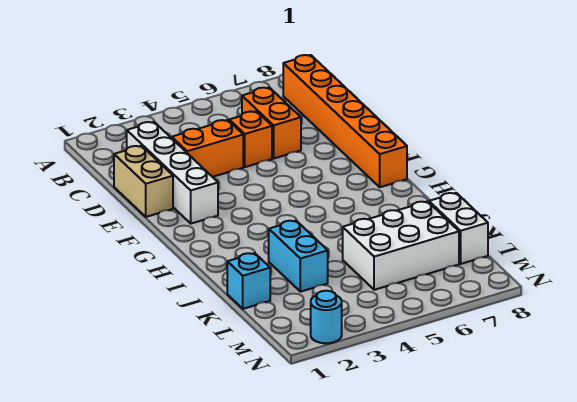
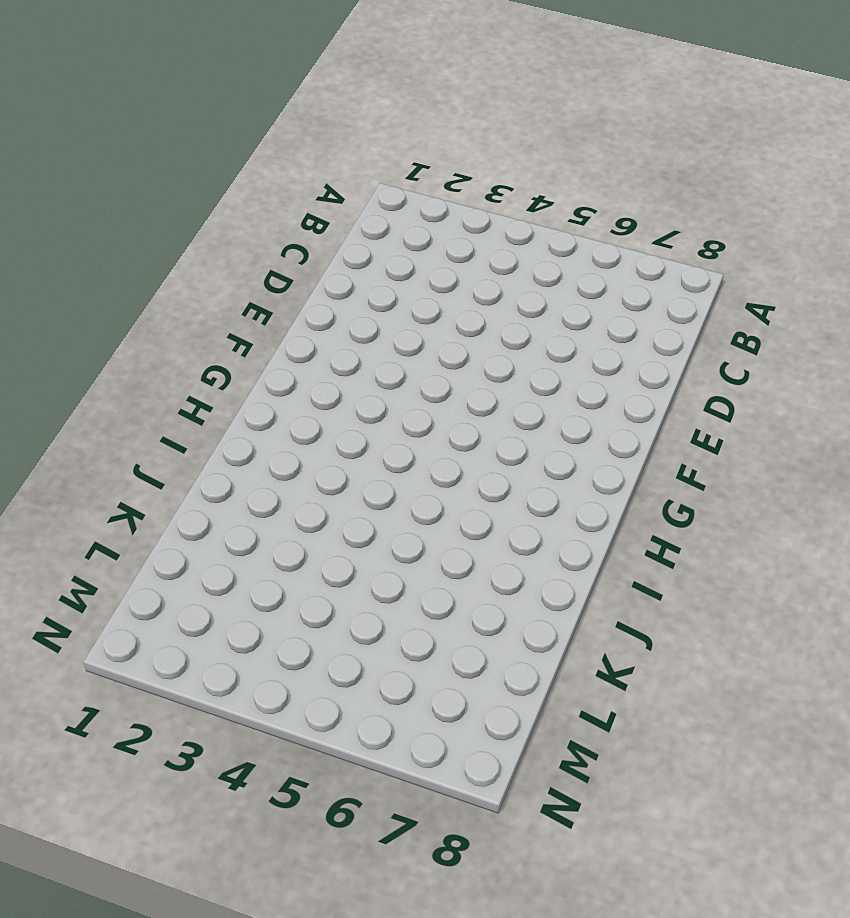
none -> orange 1x6 brick [283,55,407,187]
none -> white 1x4 brick [127,122,218,224]

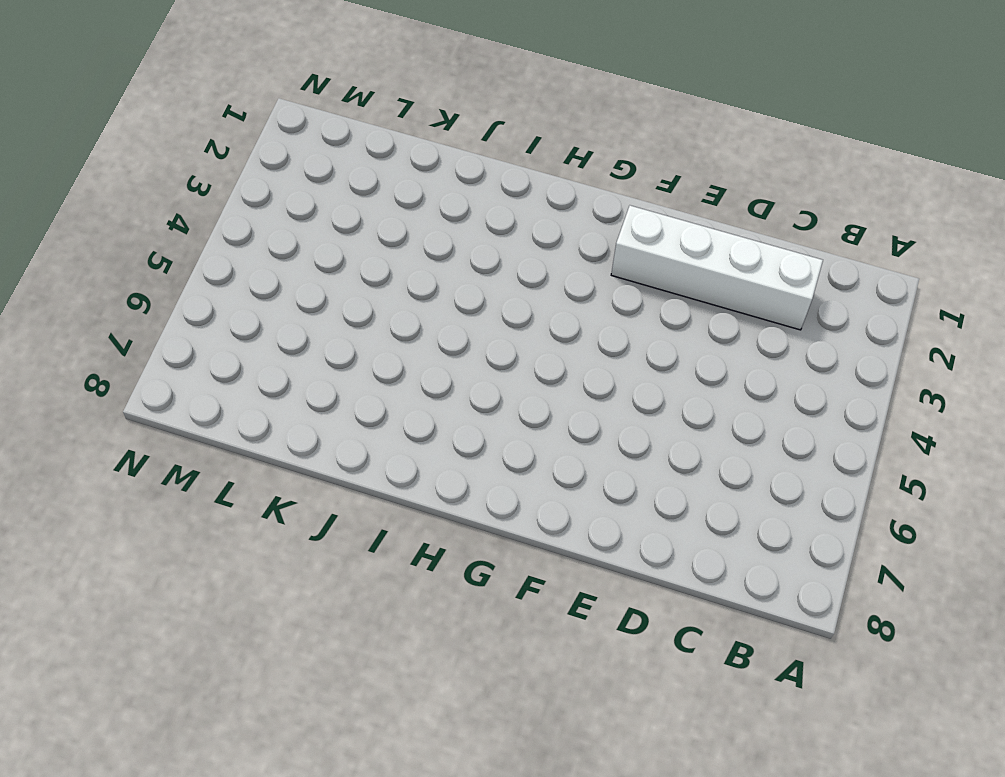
none -> orange 1x6 brick [283,55,407,187]
none -> orange 1x2 brick [242,87,301,158]

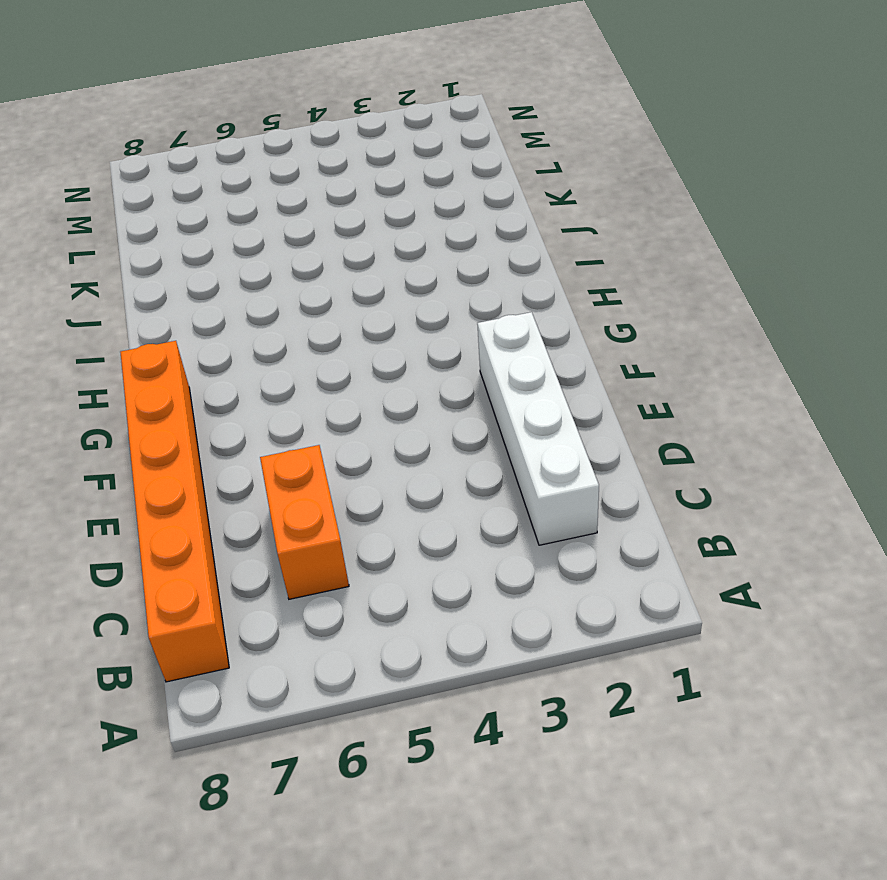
none -> tan 1x2 brick [114,146,173,217]
none -> orange 1x2 brick [172,120,243,177]

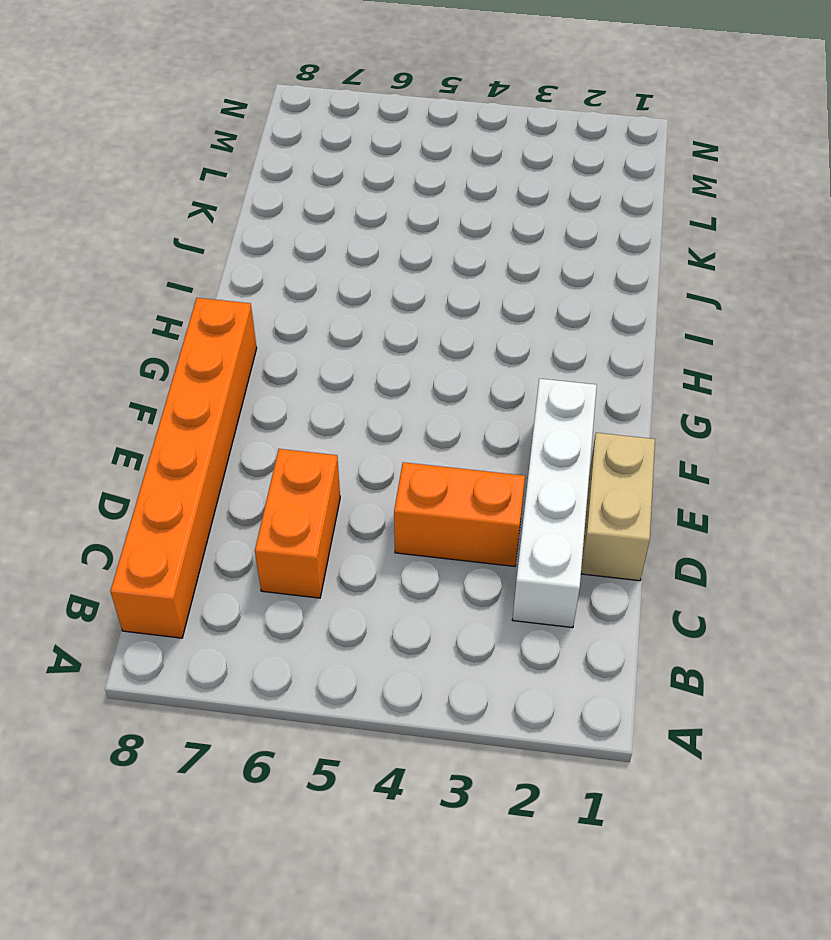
none -> orange 1x1 brick [229,111,272,167]
none -> cyan 1x2 brick [269,221,328,292]

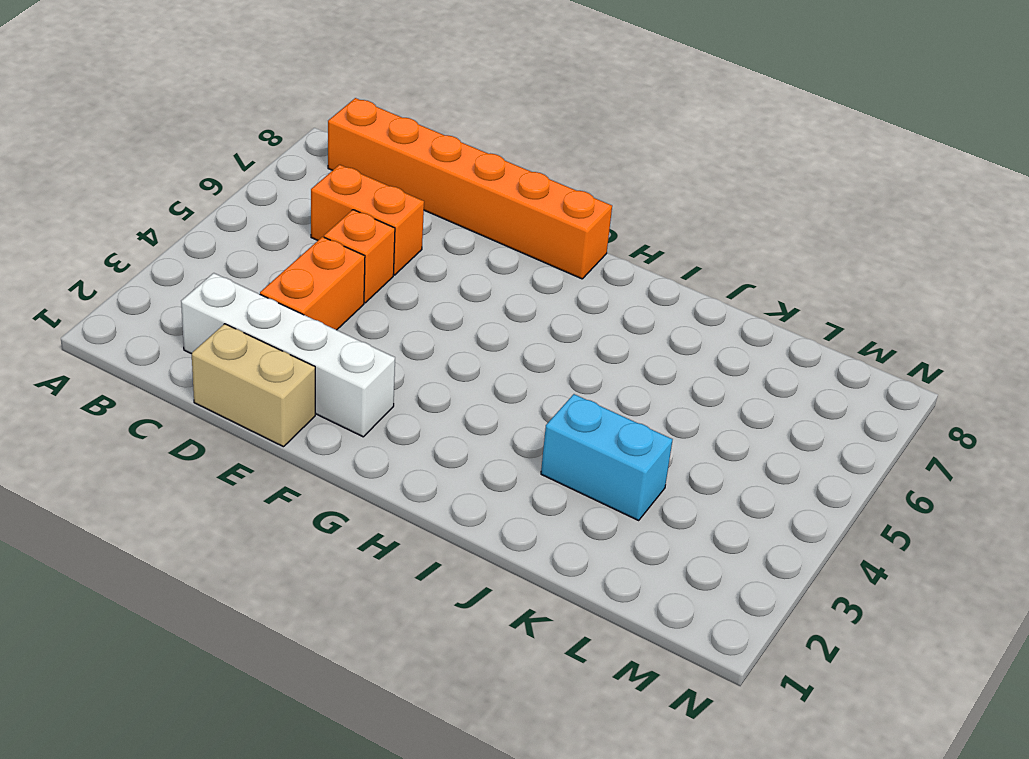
none -> cyan 1x1 brick [227,253,270,309]
none -> white 2x3 brick [343,201,459,290]

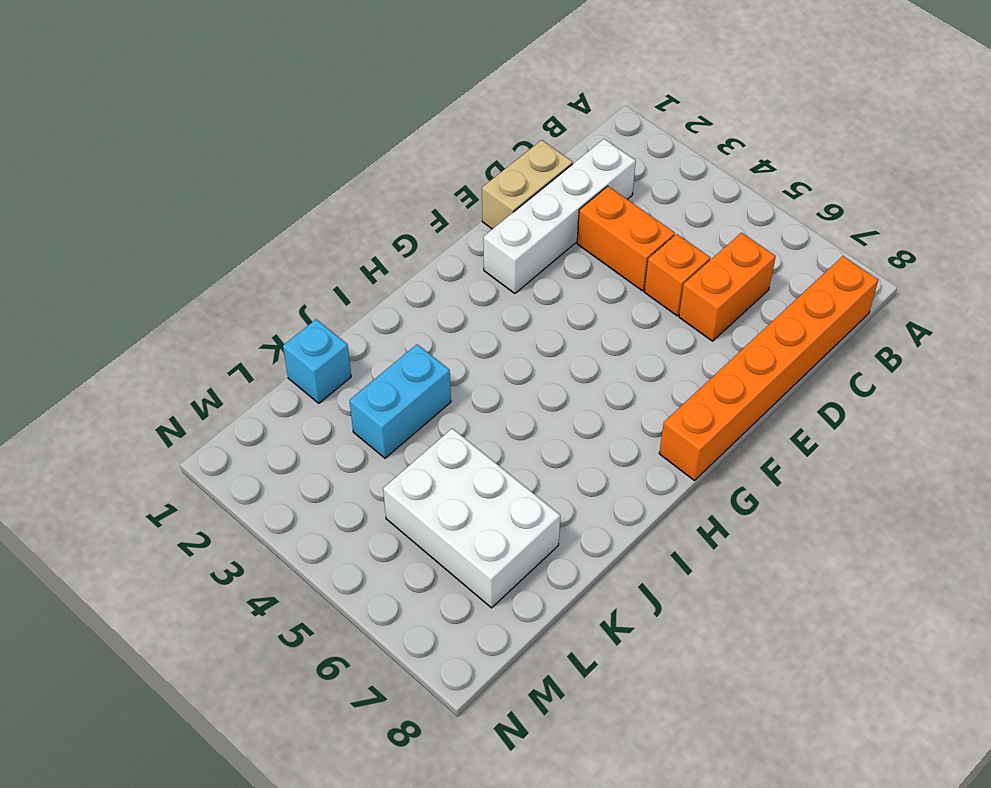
none -> white 1x2 brick [429,193,488,264]
none -> cyan 1x1 round brick [311,291,342,343]

